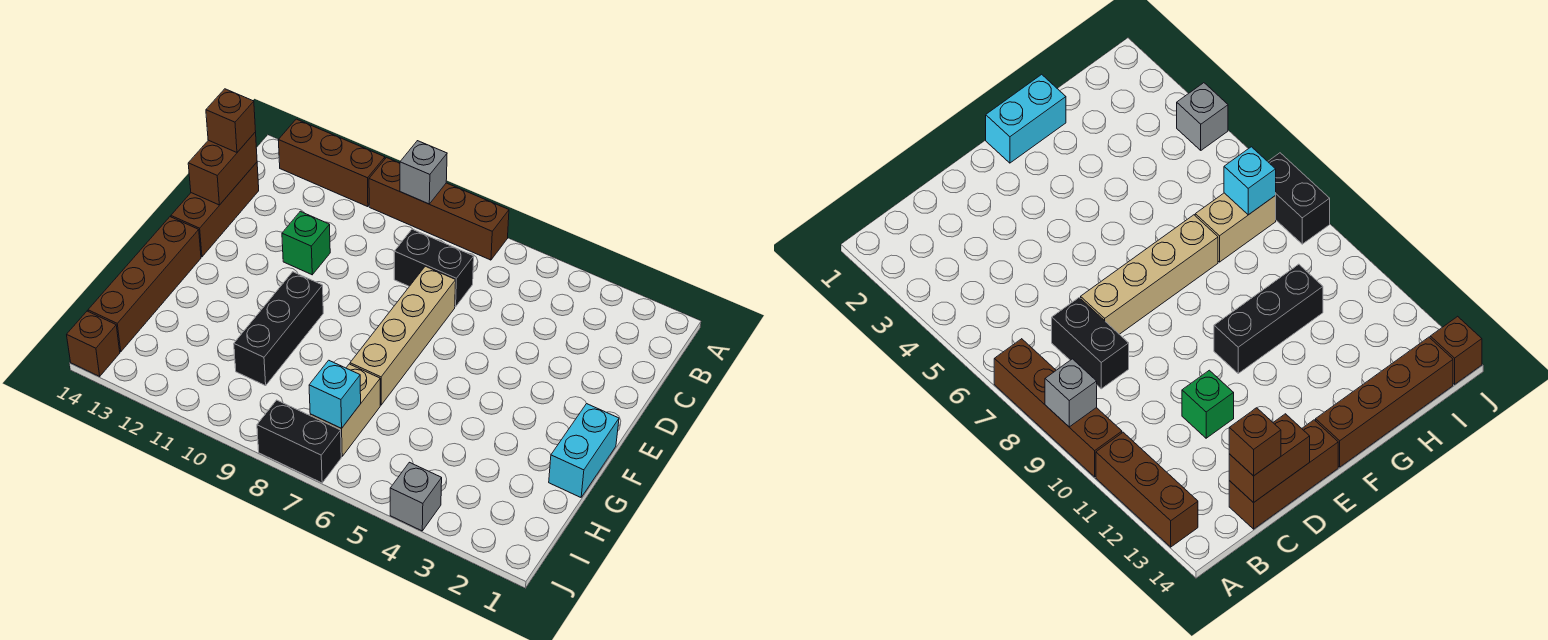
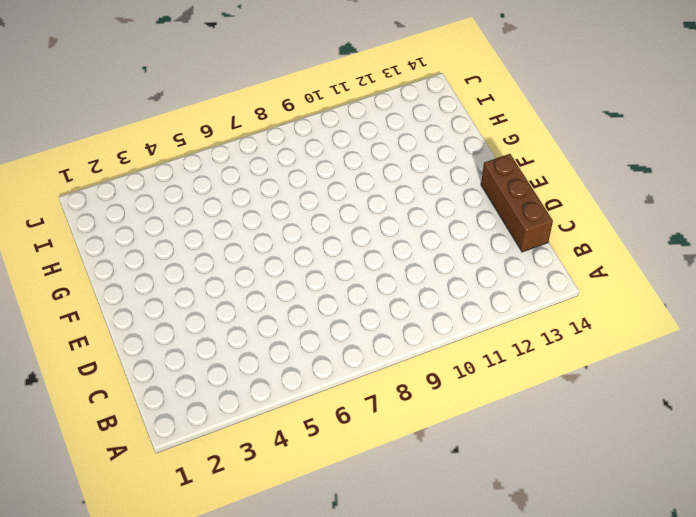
none -> brown 1x4 brick [369,158,509,260]
none -> brown 1x3 brick [278,119,385,207]
none -> black 1x2 brick [394,229,474,307]

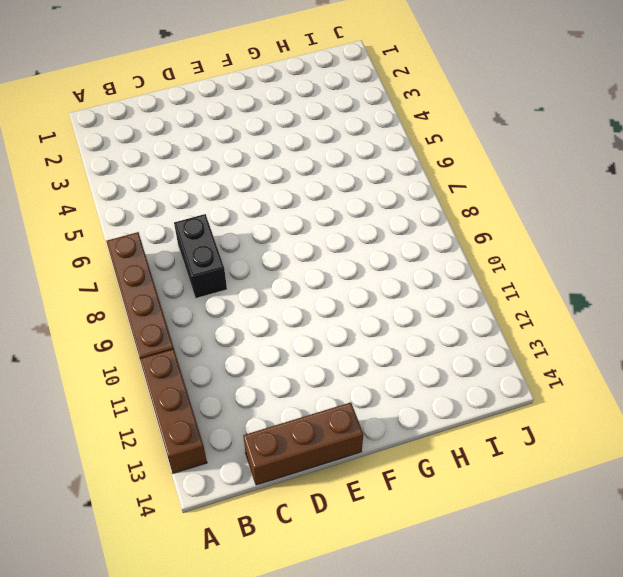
none -> tan 1x4 brick [350,266,456,405]
none -> green 1x1 brick [282,211,330,275]
none -> cyan 1x2 brick [549,404,619,497]

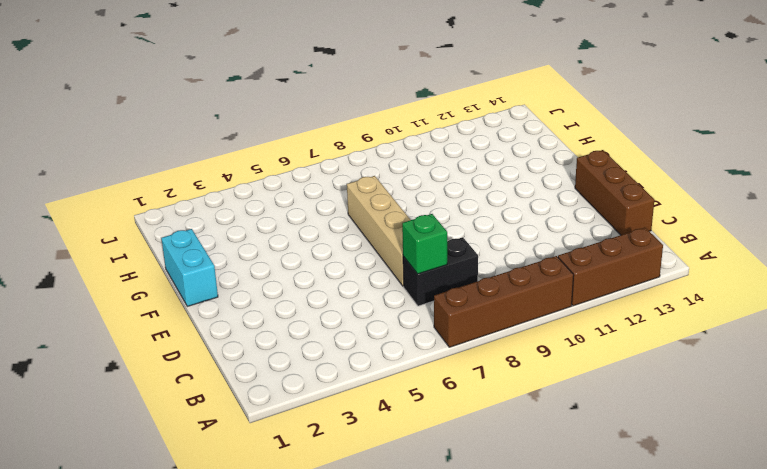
green 1x1 brick [402,214,447,274] -> green 1x1 brick moved to [282,211,330,275]
none -> black 1x3 brick [234,272,323,386]
none -> brown 1x4 brick [88,217,201,352]
none -> tan 1x2 brick [310,364,380,456]

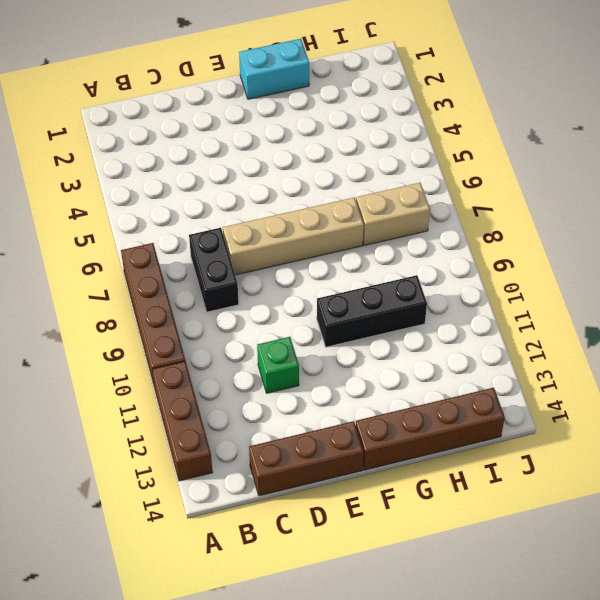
none -> grey 1x1 brick [390,462,442,531]
none -> black 1x2 brick [257,400,341,483]
none -> brown 1x1 brick [67,311,120,376]

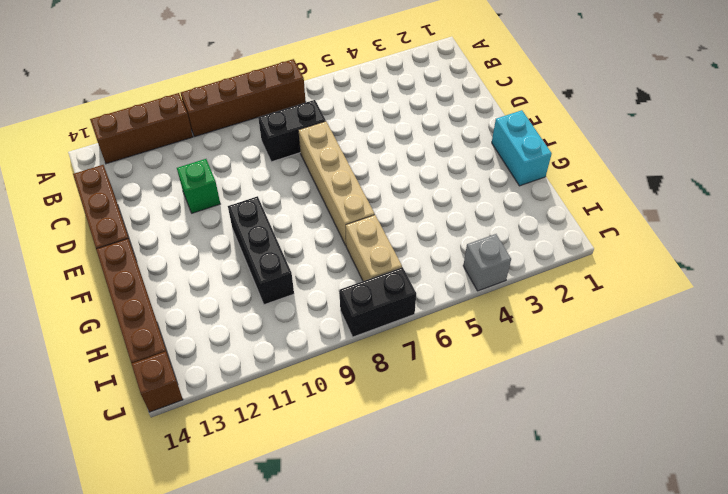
none -> grey 1x1 brick [400,141,447,204]
none -> brown 1x2 brick [188,132,257,205]
none -> cyan 1x1 brick [309,360,361,428]

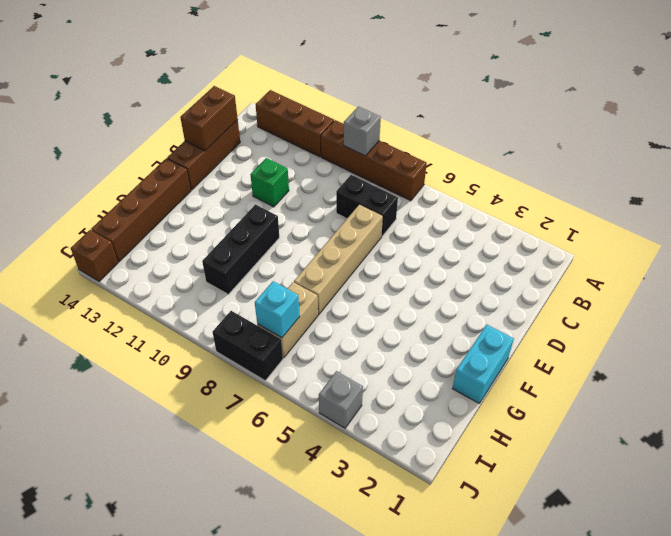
none -> brown 1x1 brick [206,89,256,152]

